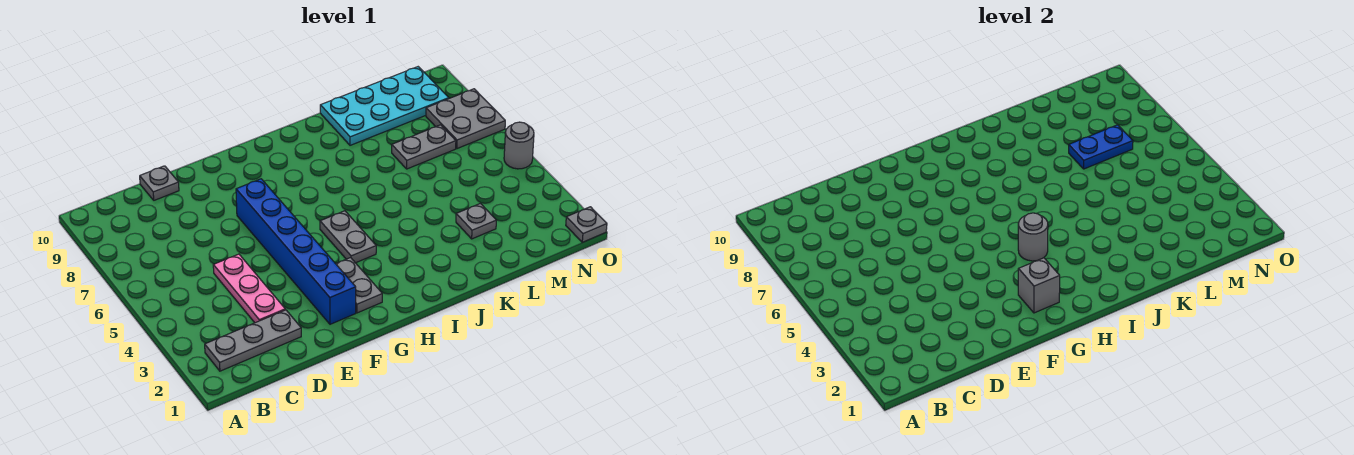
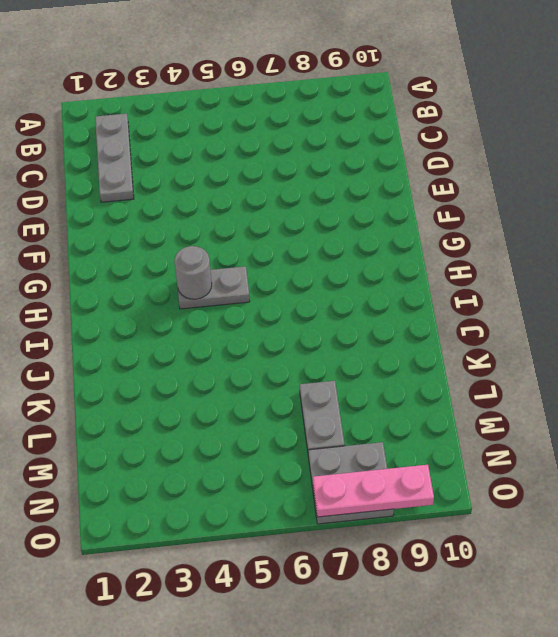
pink 1x3 plate [313,465,434,517] -> pink 1x3 plate moved to [213,254,285,323]
none -> grey 1x1 plate [140,166,179,200]
none -> blue 1x6 brick [236,179,356,324]
none -> grey 1x2 plate [336,258,382,313]

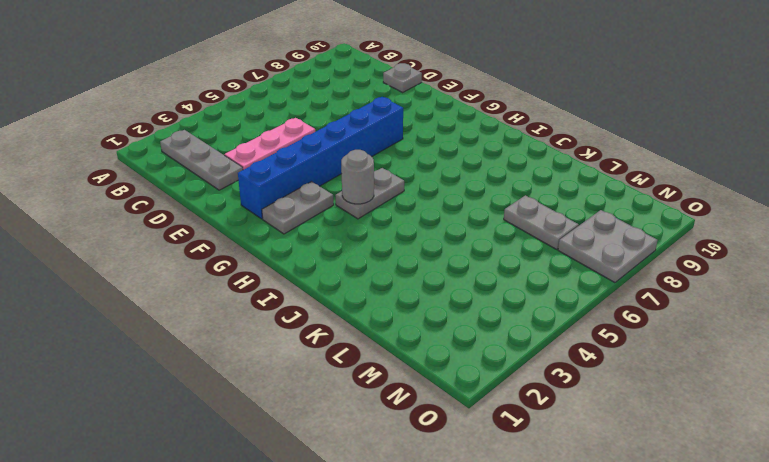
none -> cyan 2x4 plate [320,67,449,145]
none -> grey 1x1 plate [456,204,496,239]
none -> grey 1x1 plate [566,207,607,242]

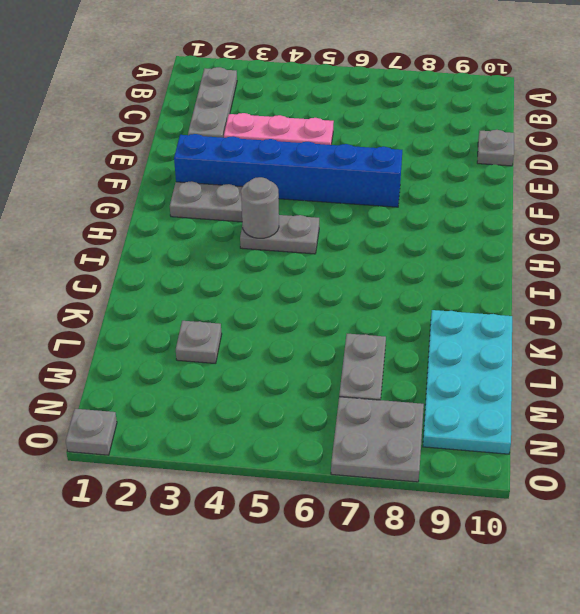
none -> grey 1x1 round brick [504,122,534,169]
none -> grey 1x1 brick [1018,258,1060,313]
none -> blue 1x2 plate [1069,125,1133,169]

